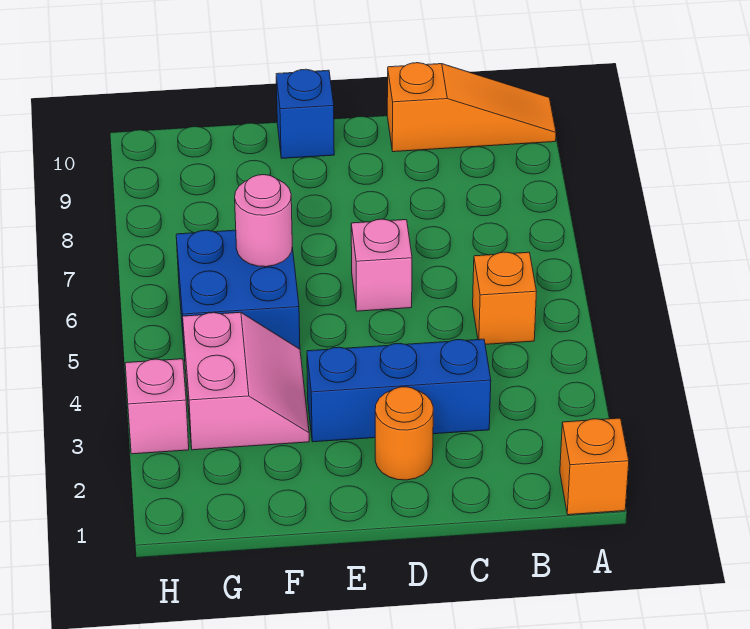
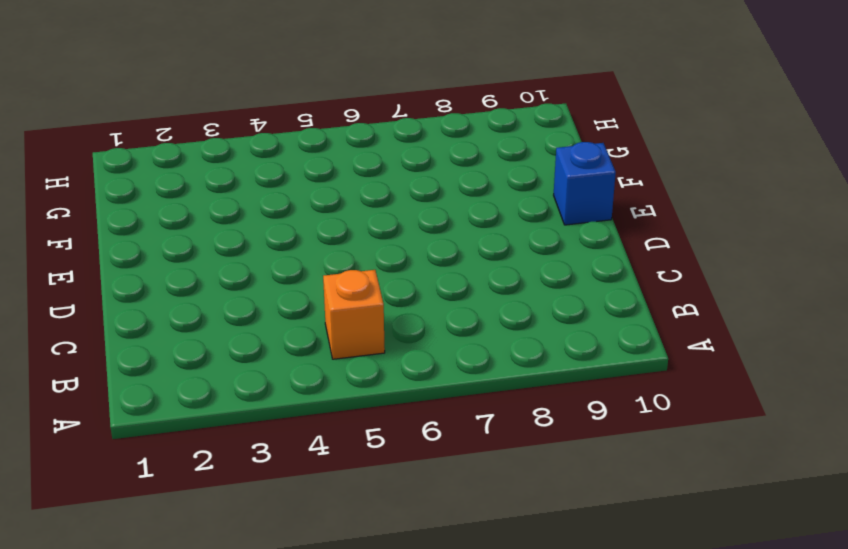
none -> orange 1x1 brick [560,418,629,515]
none -> orange 1x3 slope [387,63,556,152]

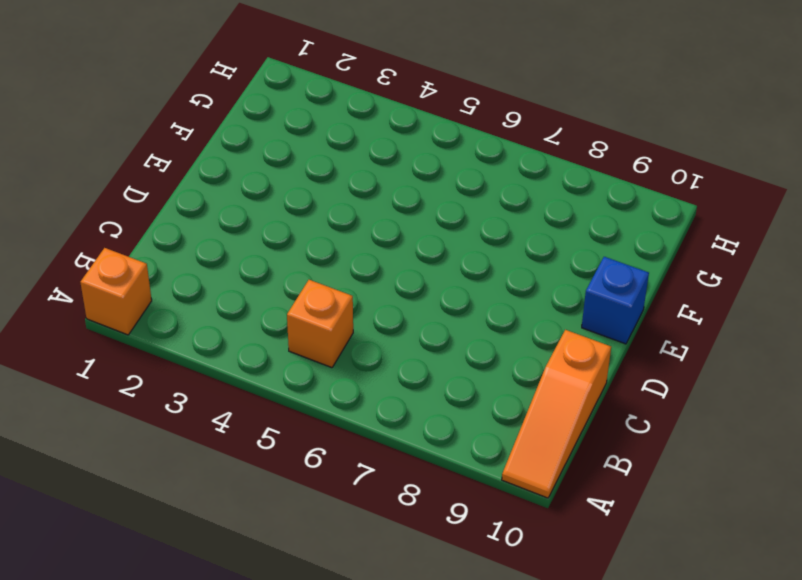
none -> blue 1x3 brick [307,339,491,442]
none -> orange 1x1 round brick [375,387,433,480]

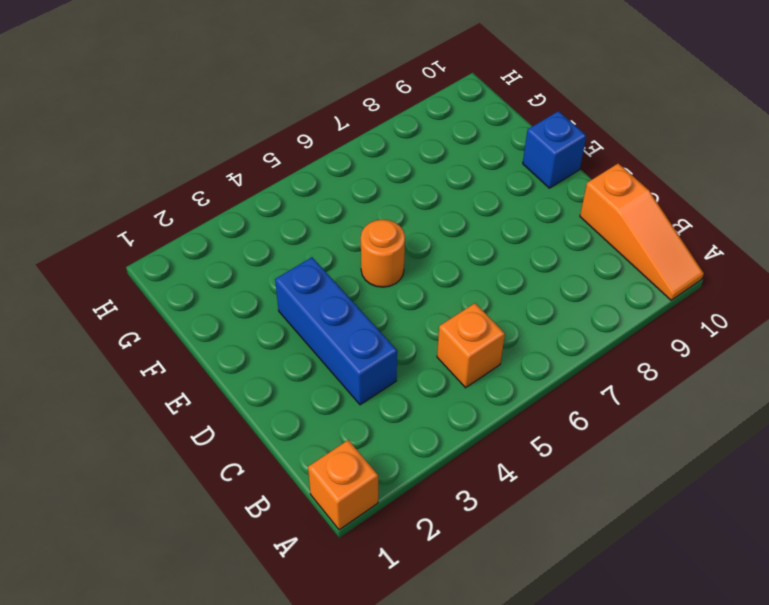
orange 1x1 round brick [361,220,405,287] -> orange 1x1 round brick moved to [375,387,433,480]
none -> pink 1x1 brick [351,219,412,311]
none -> pink 2x2 slope [183,312,309,450]

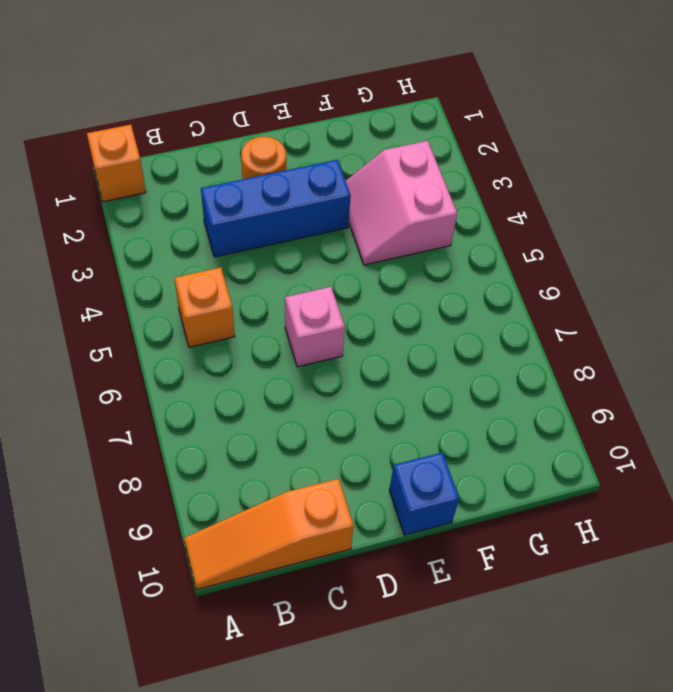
none -> blue 2x2 brick [176,230,300,357]
none -> pink 1x1 brick [125,359,189,454]

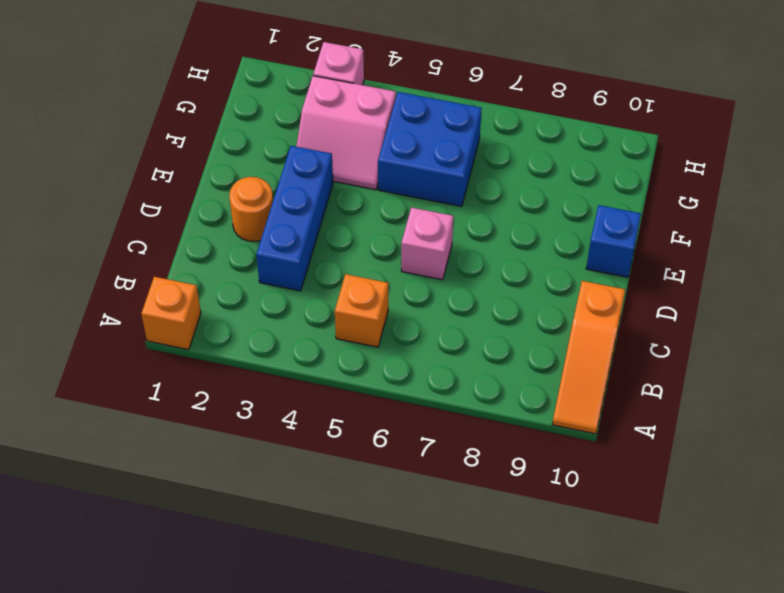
none -> pink 1x1 round brick [235,175,292,267]

